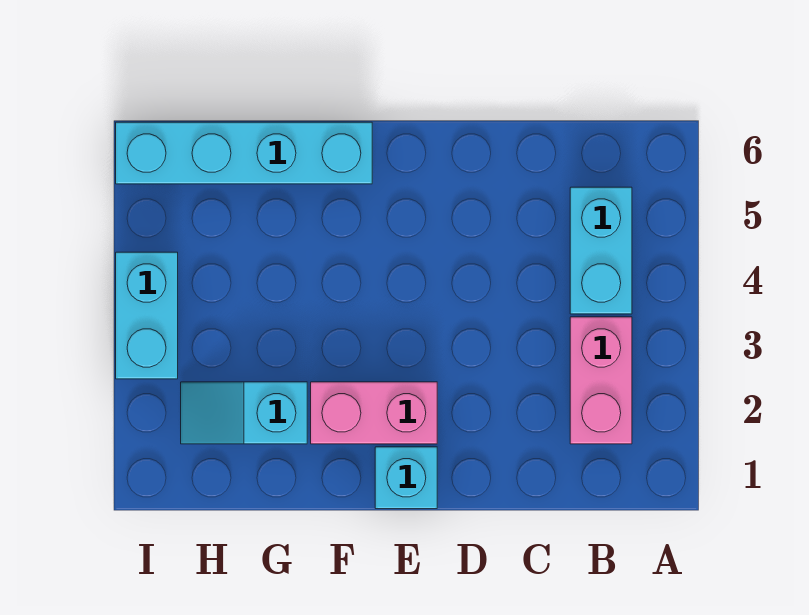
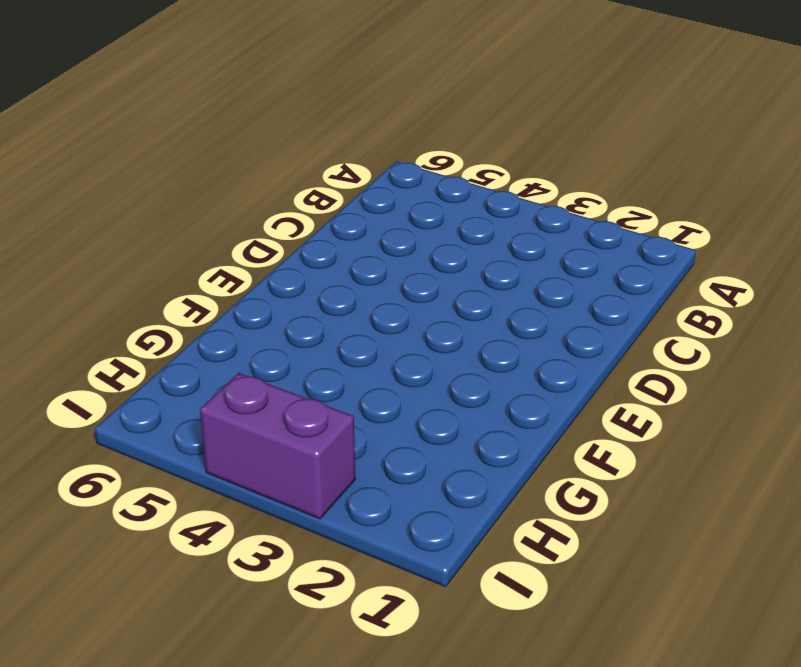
purple 1x2 brick [200,373,355,519] -> cyan 1x2 brick [116,252,178,379]
none -> pink 1x2 brick [570,317,632,444]
none -> cyan 1x2 brick [570,187,632,314]

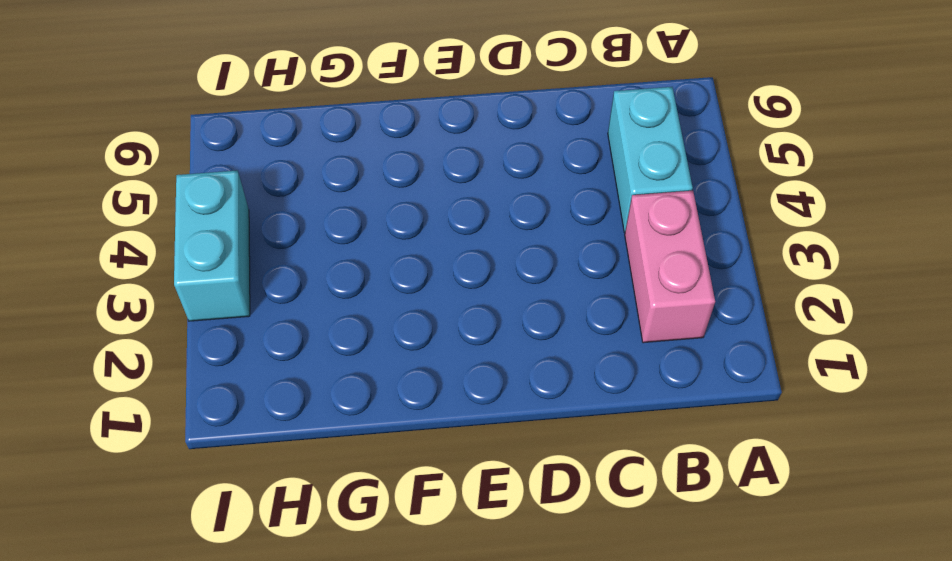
none -> cyan 1x1 brick [375,447,437,509]
none -> pink 1x2 brick [311,382,437,444]

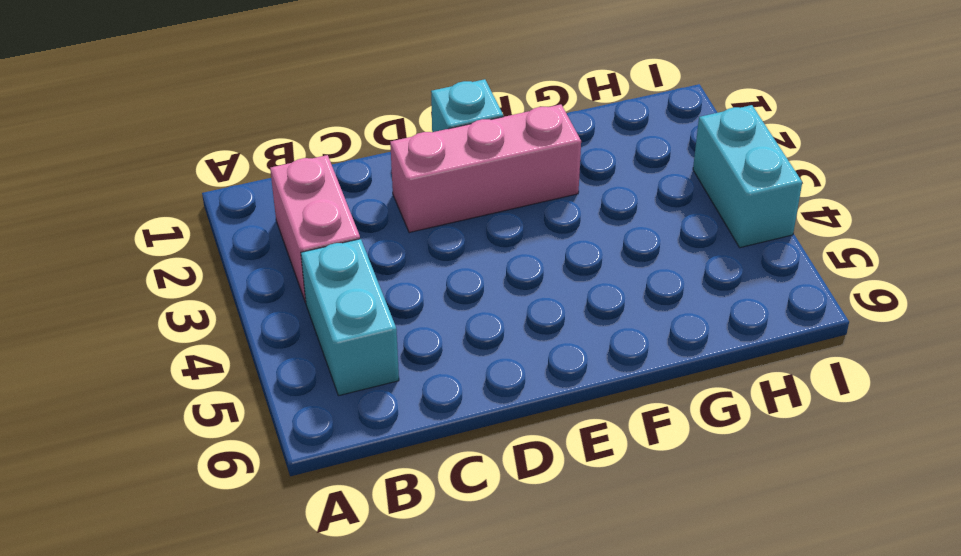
pink 1x3 brick [390,104,581,233] -> pink 1x2 brick [311,382,437,444]
none -> cyan 1x4 brick [116,122,372,184]
none -> cyan 1x2 slope [181,382,307,444]

